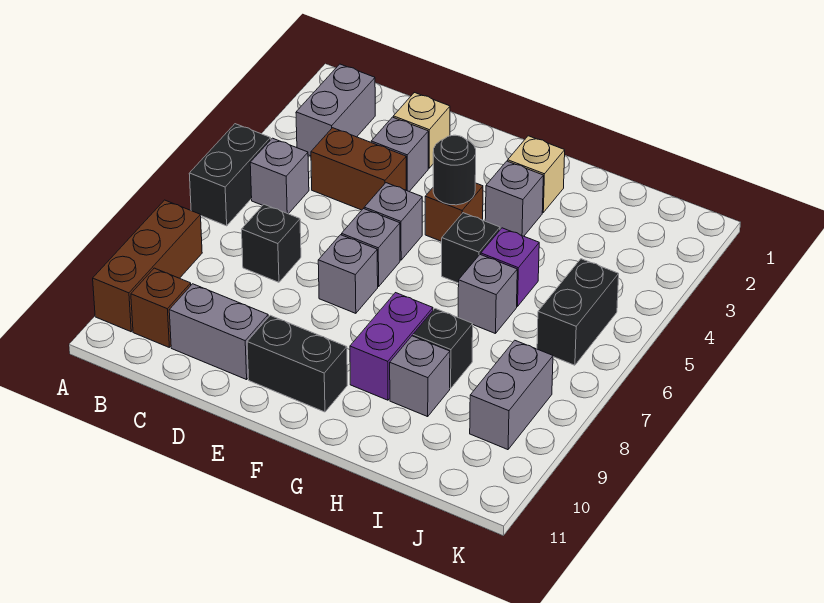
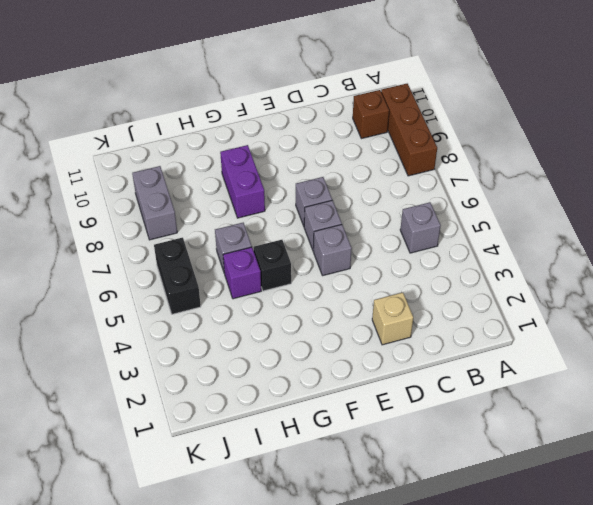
none -> black 1x2 brick [189,124,271,226]
none -> grey 1x2 brick [296,64,375,156]
none -> brown 1x2 brick [311,128,406,210]

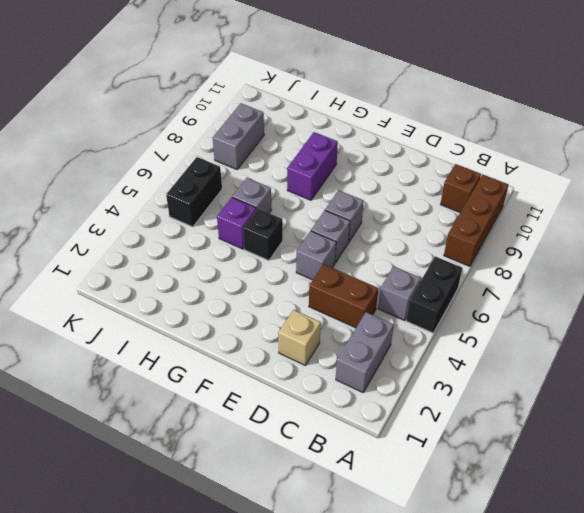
none -> black 1x1 brick [242,204,301,282]
none -> grey 1x2 brick [169,284,268,380]
none -> grey 1x1 brick [371,117,428,191]

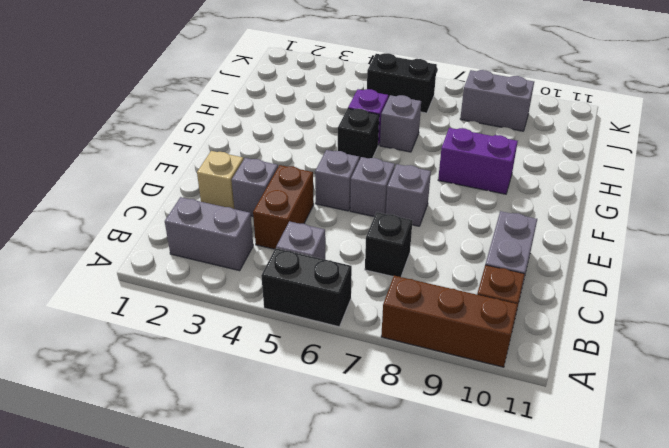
none -> black 1x2 brick [247,315,347,412]
none -> brown 1x1 brick [425,183,483,241]
none -> tan 1x1 brick [508,136,565,212]

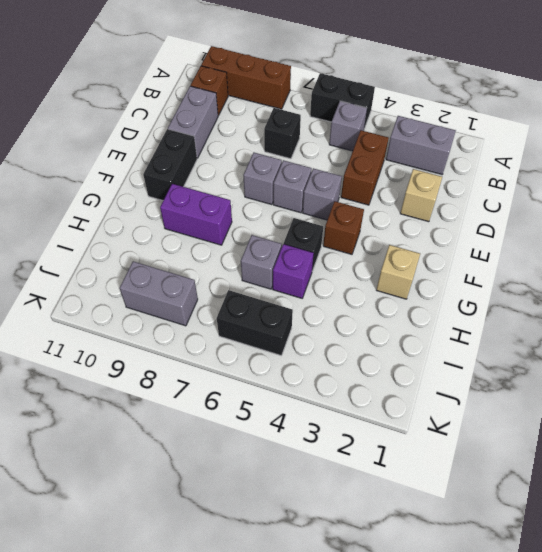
none -> grey 1x1 brick [371,117,428,191]
none -> grey 1x1 brick [485,161,543,236]
none -> black 1x1 brick [413,309,473,389]

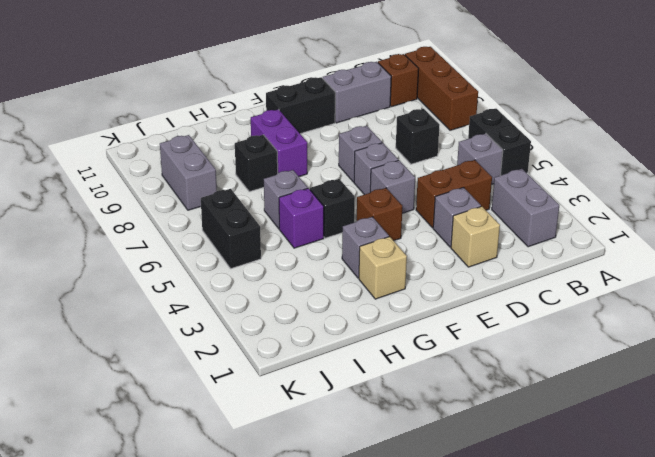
none -> grey 1x1 brick [390,336,450,417]
none -> black 1x1 round brick [433,135,476,205]

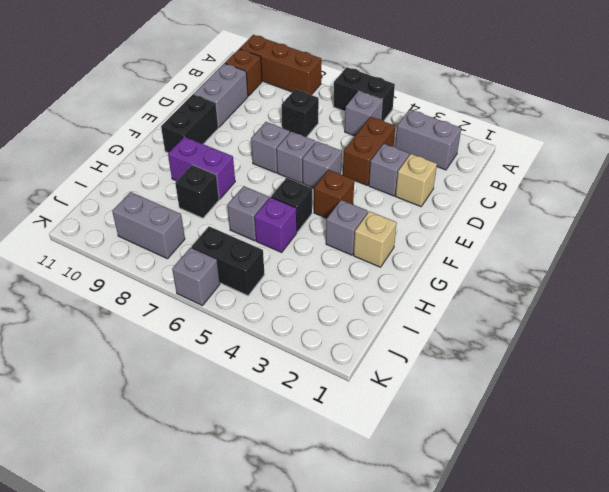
grey 1x1 brick [172,248,220,305] -> grey 1x1 brick moved to [390,336,450,417]
none -> black 1x1 round brick [433,135,476,205]

